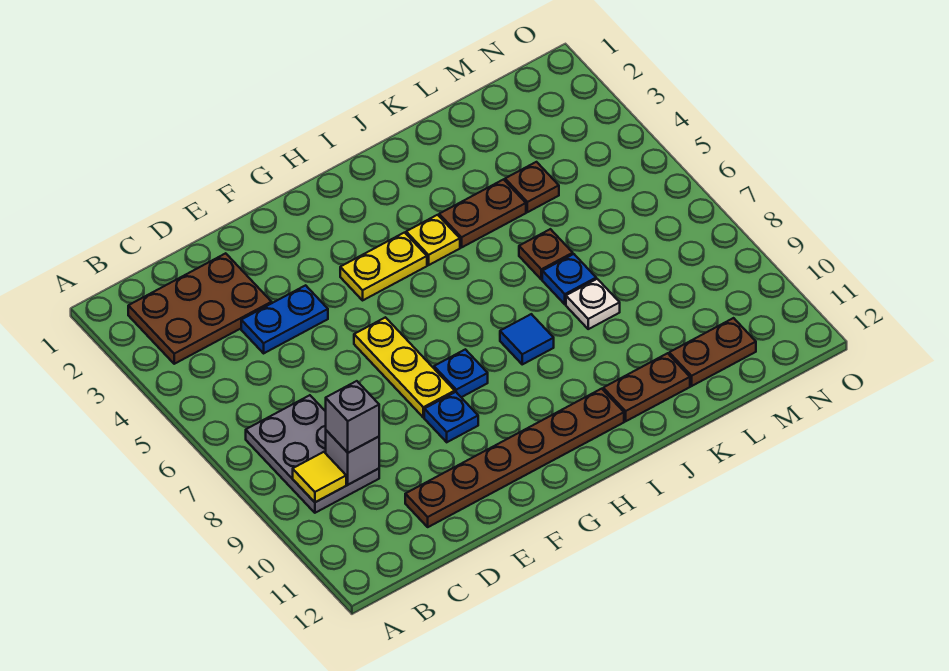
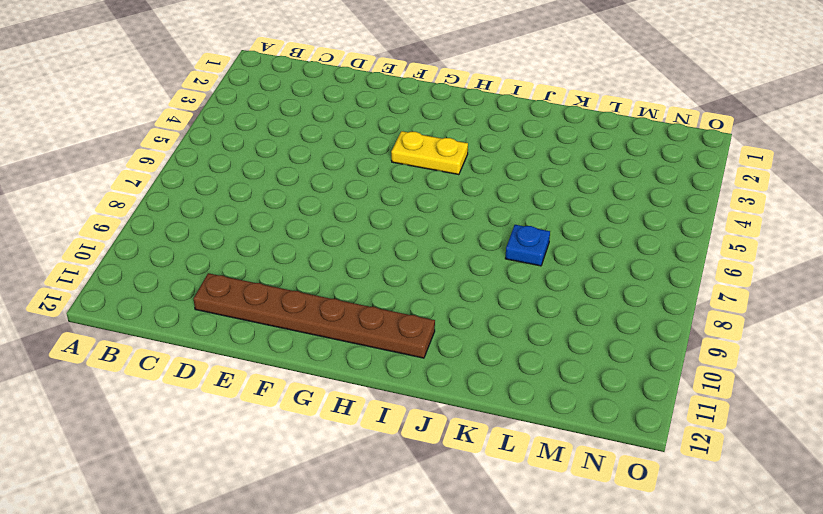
none -> brown 2x3 plate [128,253,272,364]
none -> grey 2x3 plate [246,395,379,513]
none -> blue 1x2 plate [241,285,328,353]

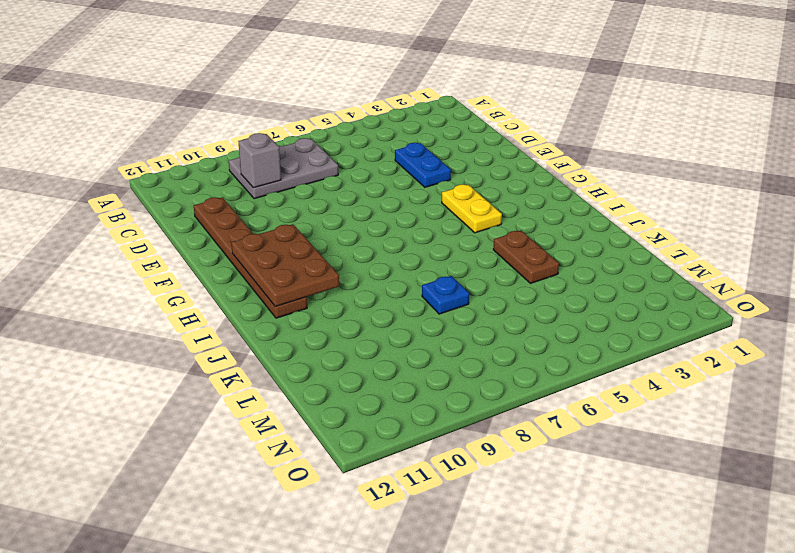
brown 2x3 plate [231,224,339,307] -> brown 2x3 plate moved to [128,253,272,364]
none -> yellow 1x3 plate [354,317,455,417]
none -> blue 1x1 plate [424,392,478,442]
none -> blue 1x1 plate [434,349,488,397]

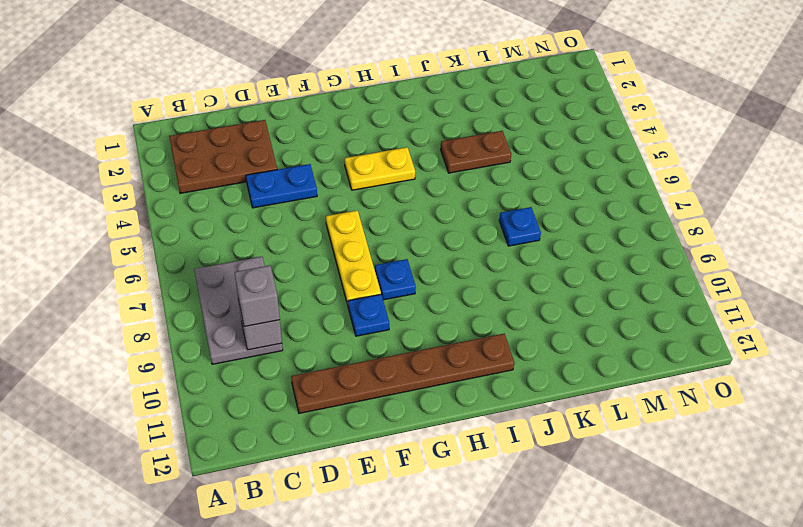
none -> yellow 1x1 plate [406,215,460,265]
none -> blue 1x1 tile [500,314,554,364]
none -> brown 1x2 plate [603,353,690,421]

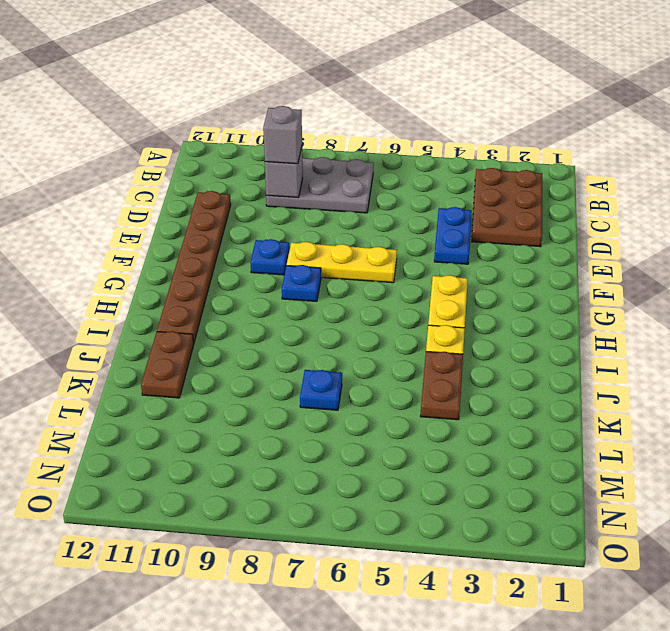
none -> blue 1x1 tile [500,314,554,364]
none -> brown 1x1 plate [519,229,573,280]
none -> white 1x1 plate [566,279,620,329]

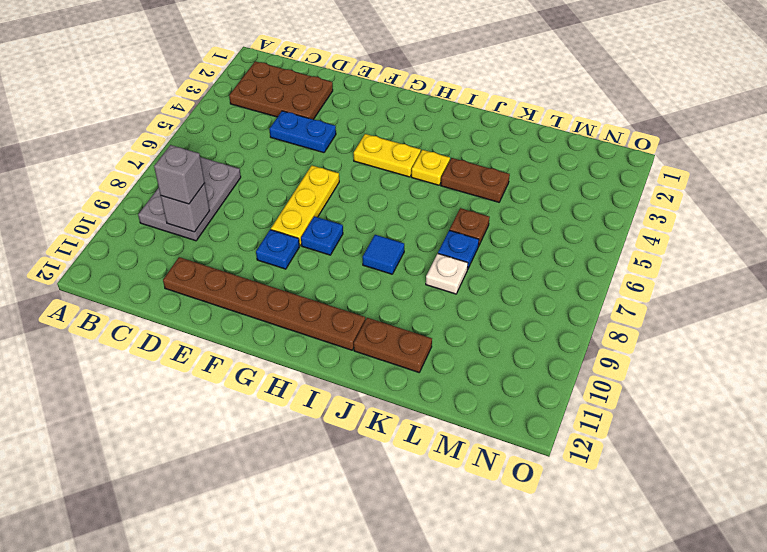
none -> brown 1x1 plate [505,162,559,212]
none -> brown 1x2 plate [669,318,756,386]
none -> yellow 1x1 tile [293,452,346,502]

